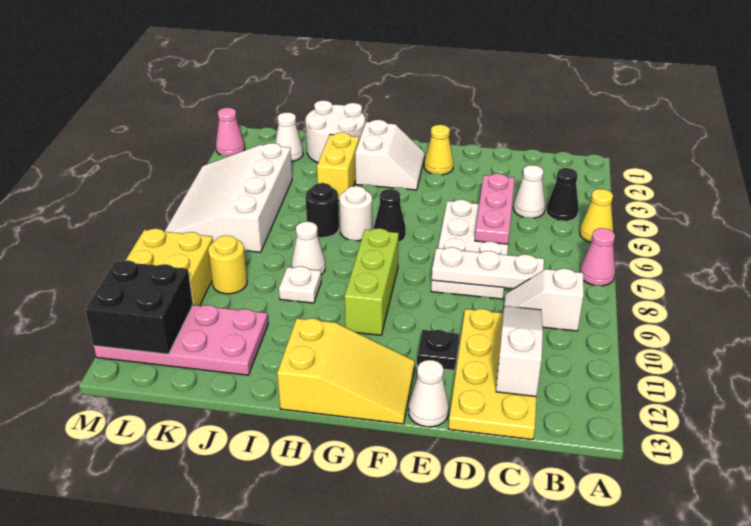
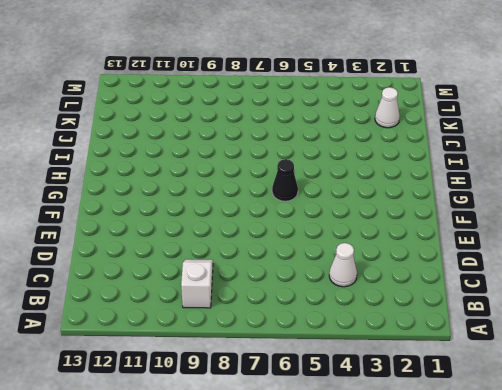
none -> yellow 1x1 cone [580,189,613,243]
none -> pink 1x1 cone [580,228,615,286]
none -> black 1x1 cone [546,168,579,221]
none -> yellow 2x4 plate [449,309,536,440]

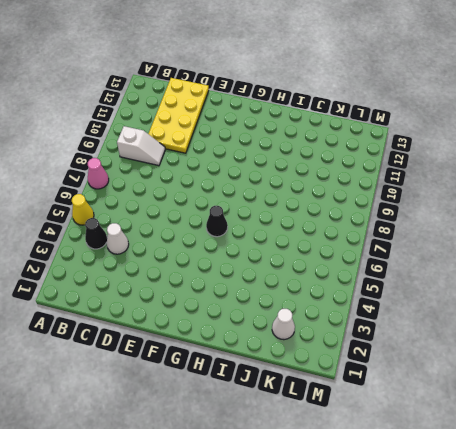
none -> white 2x4 plate [431,200,508,299]
none -> black 1x1 plate [417,330,459,370]
none -> white 1x1 cone [408,360,449,427]
none -> yellow 1x1 cone [424,125,453,175]

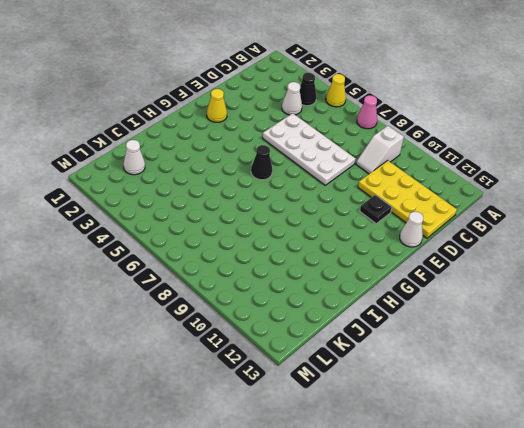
none -> yellow 2x3 slope [277,318,415,424]
none -> white 2x2 slope [355,120,425,190]
none -> lime 1x3 brick [345,228,399,335]
none -> white 1x1 round brick [339,186,372,241]

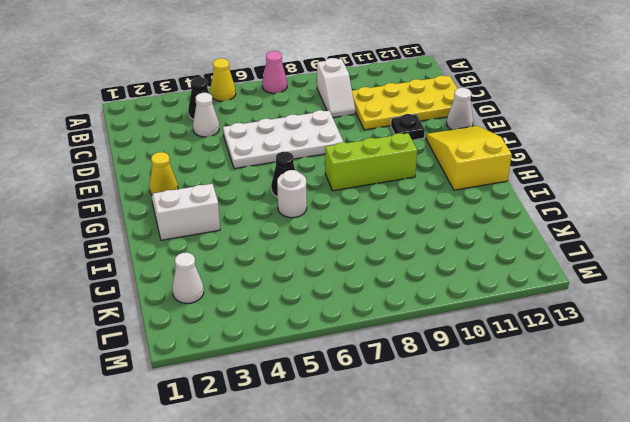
none -> white 2x2 round brick [305,101,365,163]
none -> yellow 1x2 brick [317,133,359,201]
none -> black 1x1 round brick [306,183,339,237]
none -> white 1x1 cone [291,222,325,275]

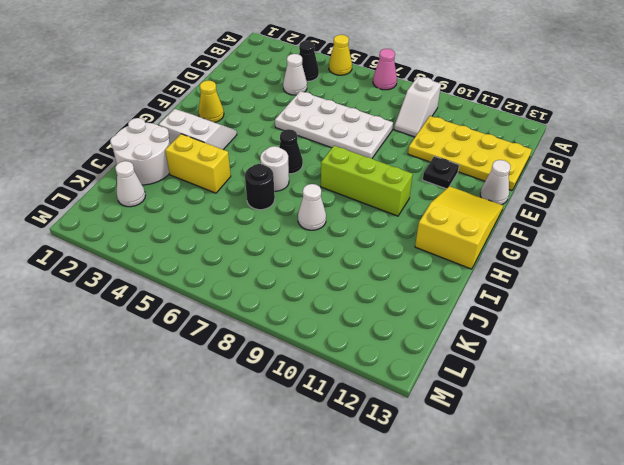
none -> white 1x1 plate [279,266,321,303]
none -> pink 2x4 plate [94,305,268,375]
none -> white 3x4 slope [164,143,292,252]
none -> yellow 1x1 round brick [208,236,247,294]

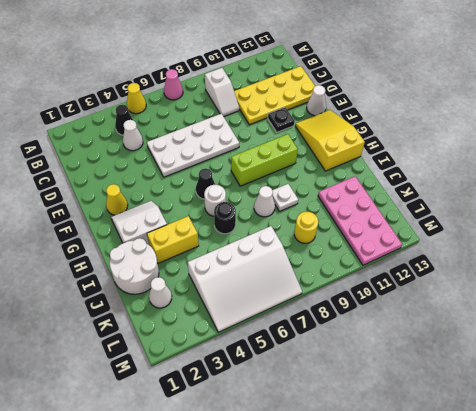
none -> yellow 2x2 brick [125,229,213,306]
none -> pink 1x1 cone [216,108,245,156]
none -> white 1x3 plate [432,247,544,288]
none -> white 1x3 slope [496,306,543,397]

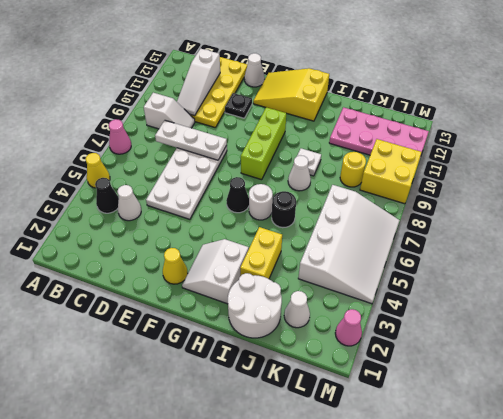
none -> pink 1x3 plate [475,174,515,244]
none -> black 2x2 brick [85,260,193,354]

